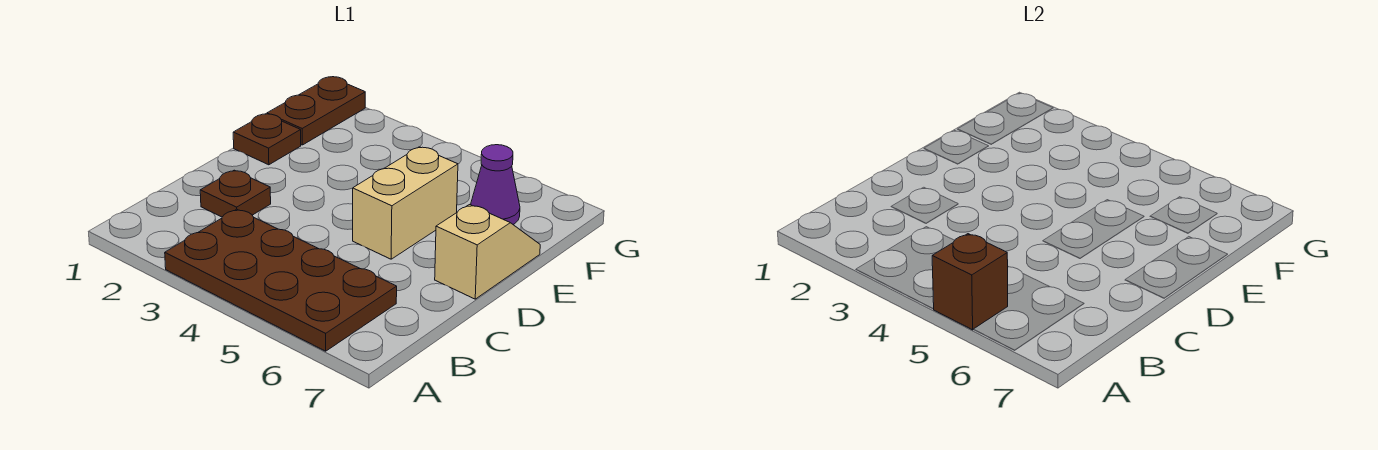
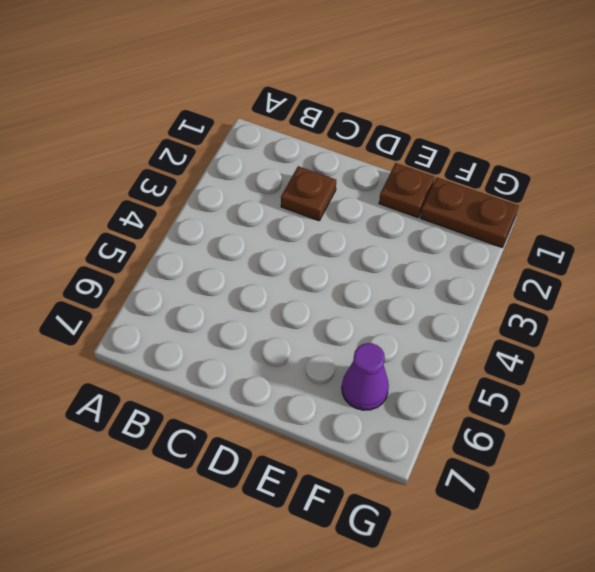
none -> brown 2x4 plate [165,209,397,351]
none -> tan 1x2 brick [353,147,458,259]

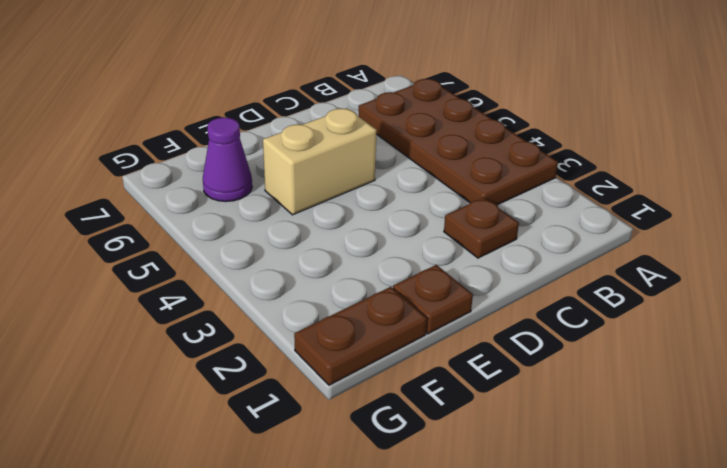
none -> tan 1x2 slope [435,205,540,299]
none -> brown 1x1 brick [932,234,1008,330]

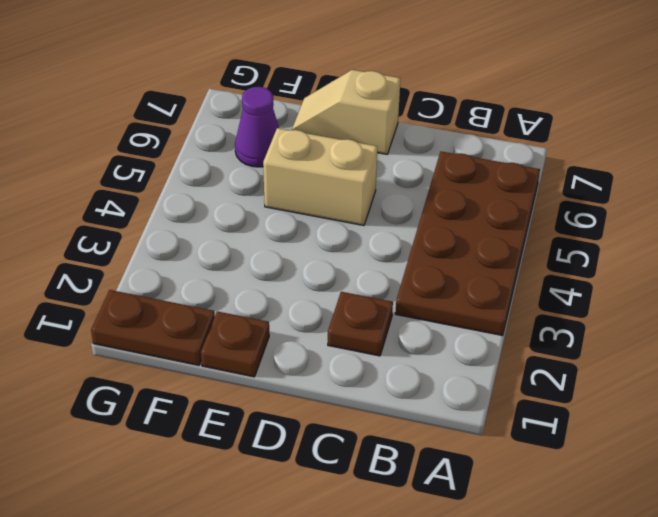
none -> brown 1x1 brick [932,234,1008,330]

